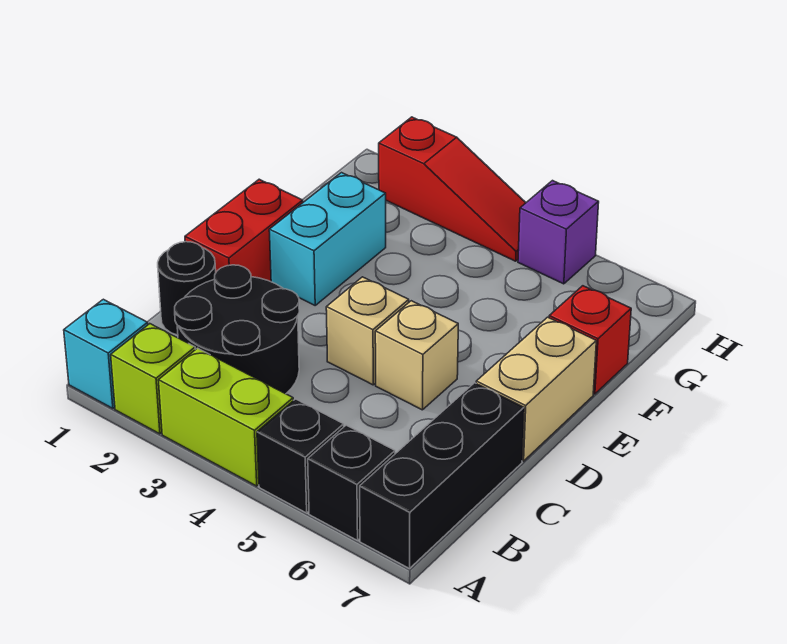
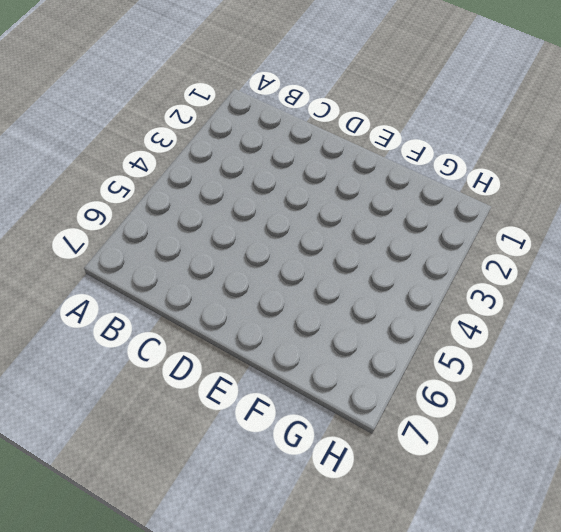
none -> cyan 1x1 brick [64,299,148,408]
none -> lime 1x1 brick [111,324,195,434]
none -> lime 1x2 brick [158,348,293,486]

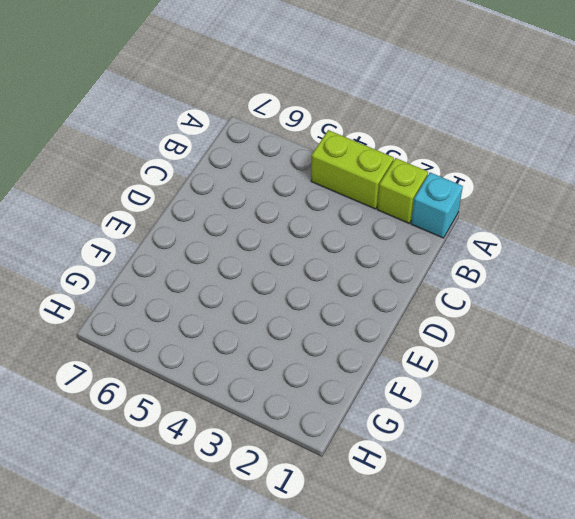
none -> black 1x1 brick [257,399,344,513]
none -> black 1x1 brick [308,425,395,540]
none -> black 1x3 brick [360,383,524,569]

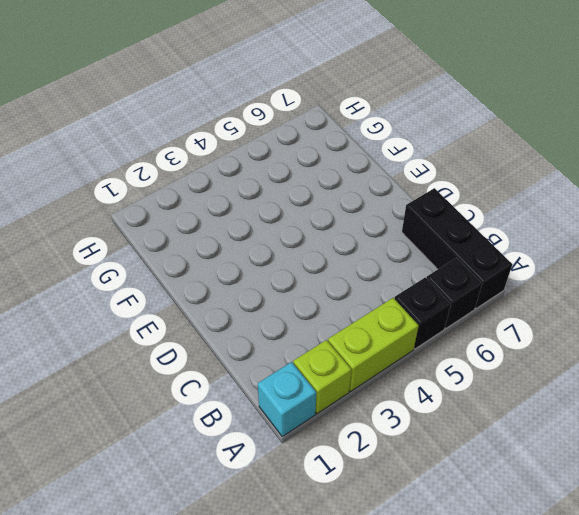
none -> black 2x2 round brick [175,265,299,394]
none -> black 1x1 round brick [158,242,216,335]
none -> red 1x2 brick [185,179,303,282]

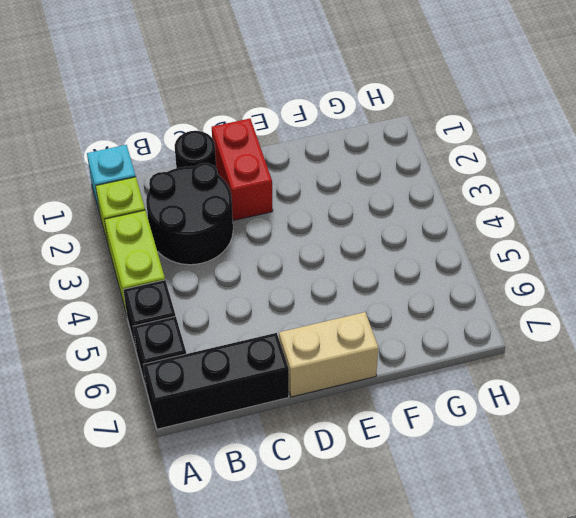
red 1x2 brick [212,119,273,220] -> red 1x2 brick turned to [185,179,303,282]
none -> tan 1x1 brick [326,277,409,385]
none -> tan 1x1 brick [375,301,458,410]
none -> cyan 1x2 brick [269,173,386,305]

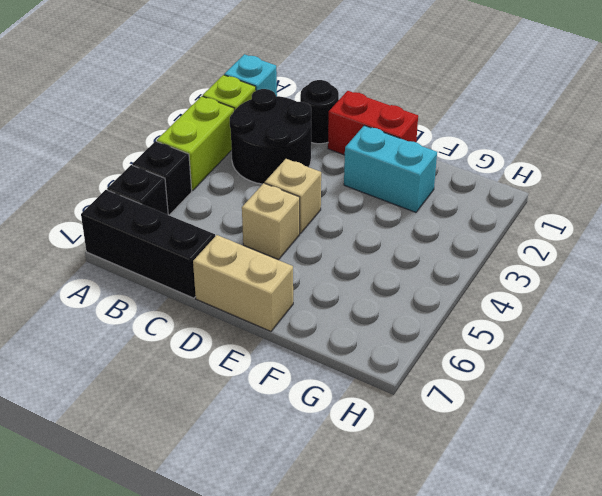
none -> red 1x1 brick [549,286,631,394]
none -> red 1x3 slope [379,117,526,261]
none -> purple 1x1 brick [518,181,599,284]

